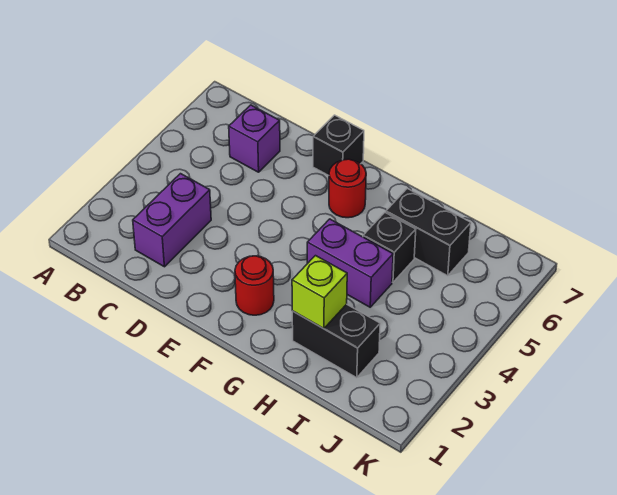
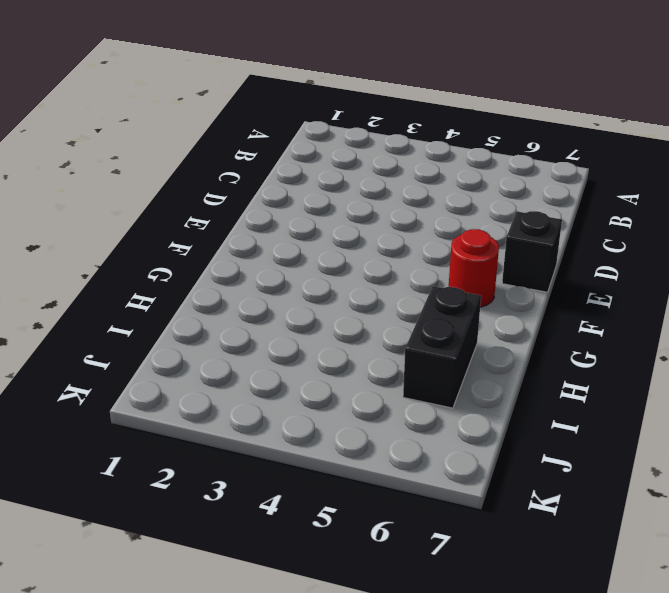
none -> purple 1x2 brick [133,174,211,267]
none -> purple 1x1 brick [229,105,280,172]

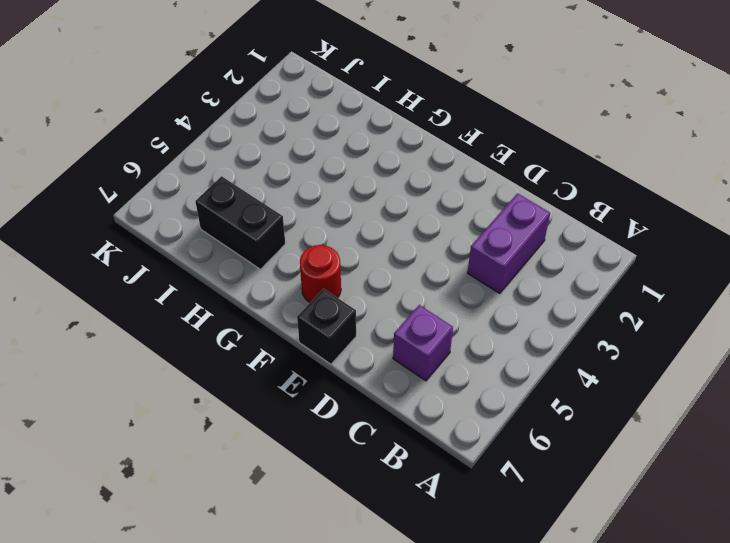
none -> red 1x1 round brick [235,256,274,315]
none -> purple 1x2 brick [307,219,393,307]

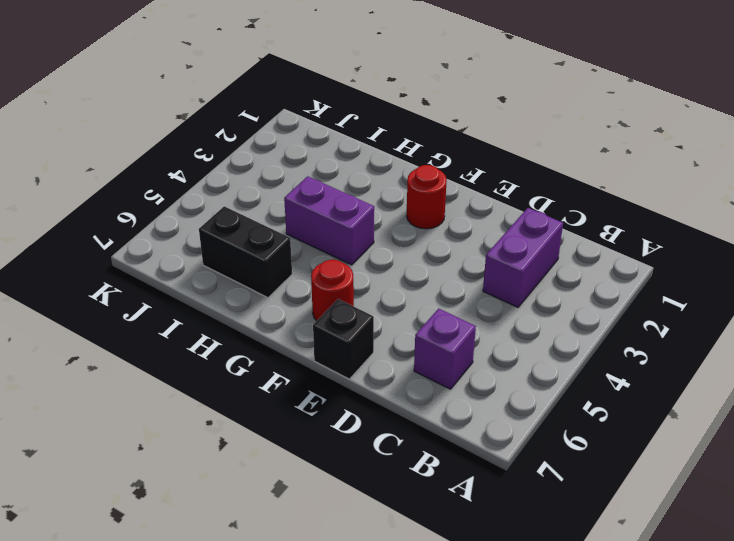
none -> black 1x2 brick [292,304,380,378]
none -> black 1x1 brick [363,213,416,282]

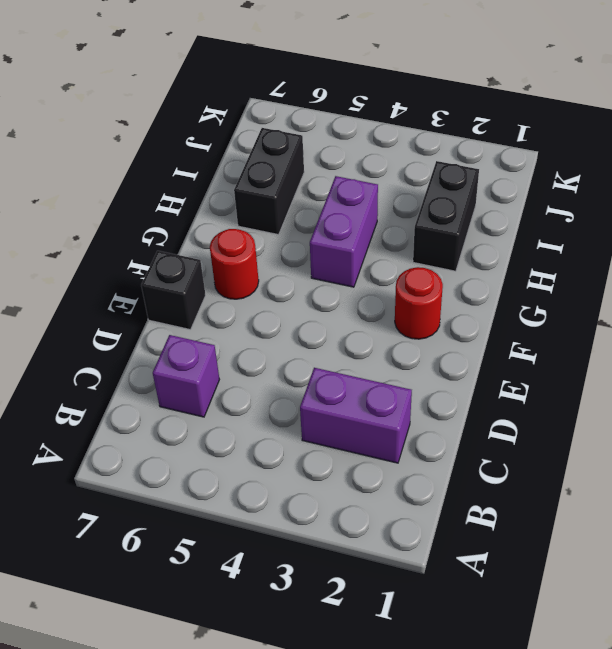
none -> black 1x1 brick [363,213,416,282]
none -> lime 1x1 brick [292,256,347,329]

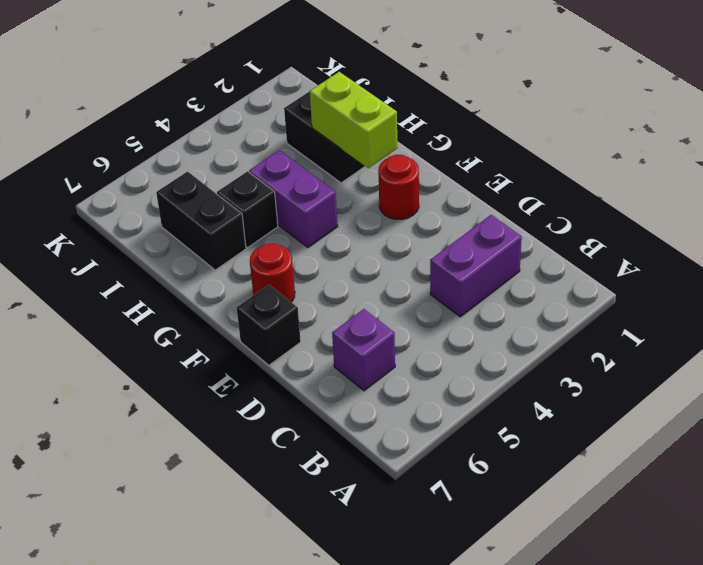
lime 1x2 brick [310,72,397,168] -> lime 1x1 brick [292,256,347,329]

